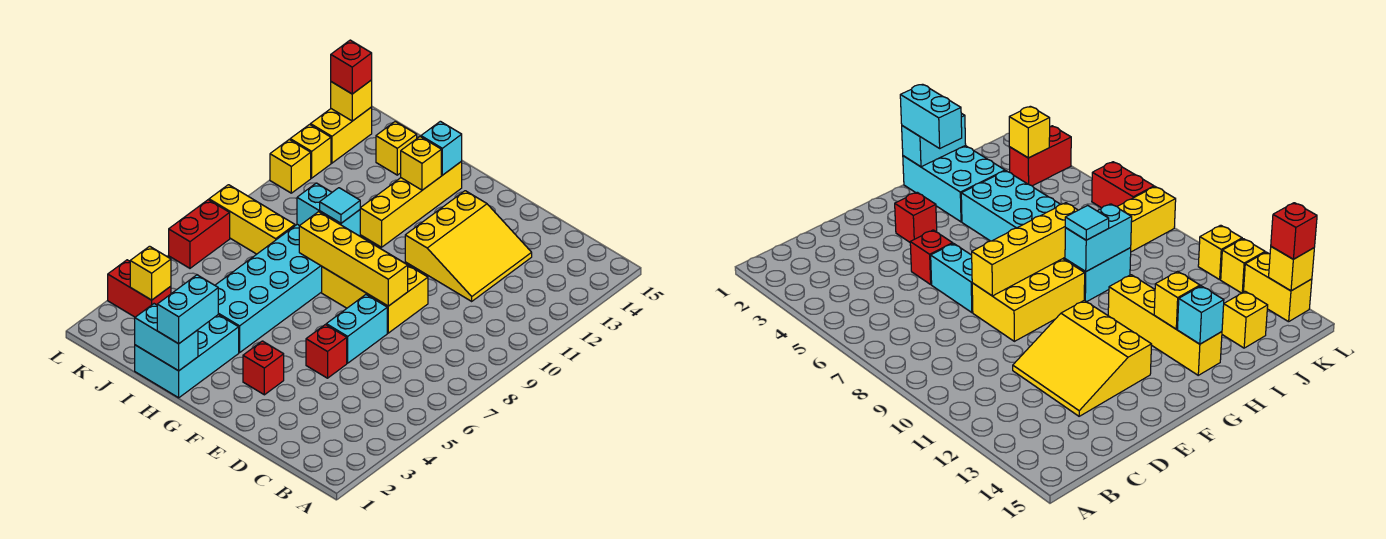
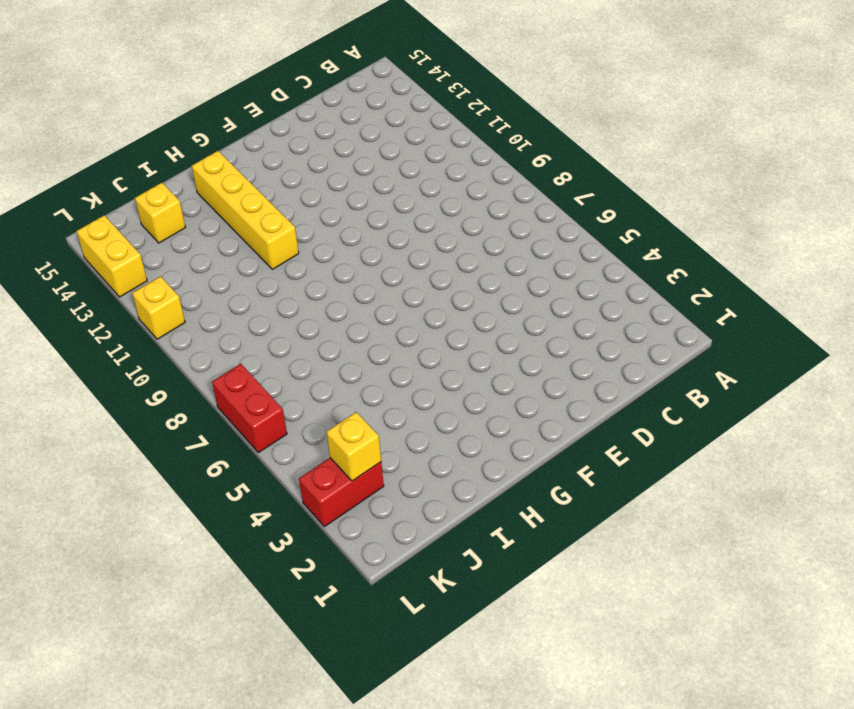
none -> yellow 3x3 slope [405,191,532,301]
none -> red 1x1 brick [306,325,347,378]
none -> cyan 1x2 brick [326,295,387,363]

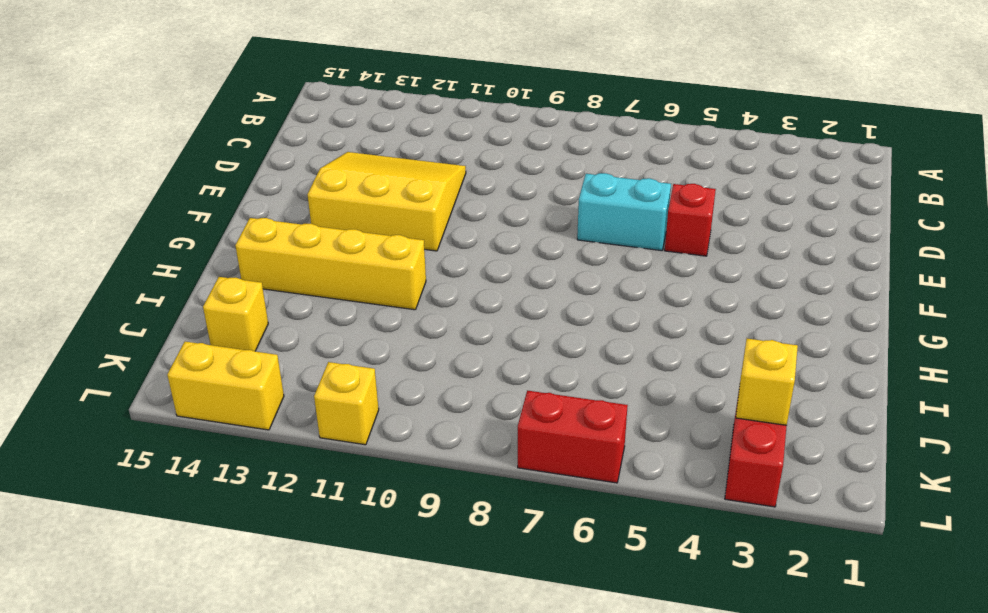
none -> yellow 2x3 brick [322,265,428,333]
none -> red 1x1 brick [243,341,284,395]
none -> cyan 2x3 brick [135,315,239,398]

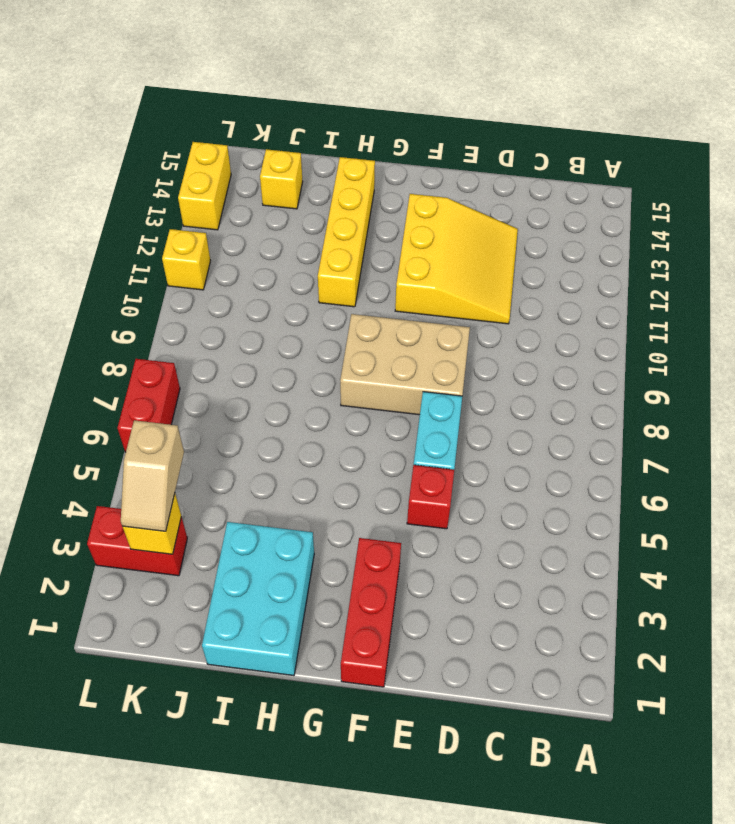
tan 2x3 brick [340,314,470,415] -> yellow 2x3 brick [322,265,428,333]
red 1x3 brick [341,538,401,687] -> red 1x1 brick [243,341,284,395]
tan 1x2 slope [121,420,184,531] -> none
none -> cyan 2x6 brick [215,224,322,353]
none -> yellow 1x3 brick [209,185,295,254]
none -> yellow 1x1 brick [290,124,331,178]

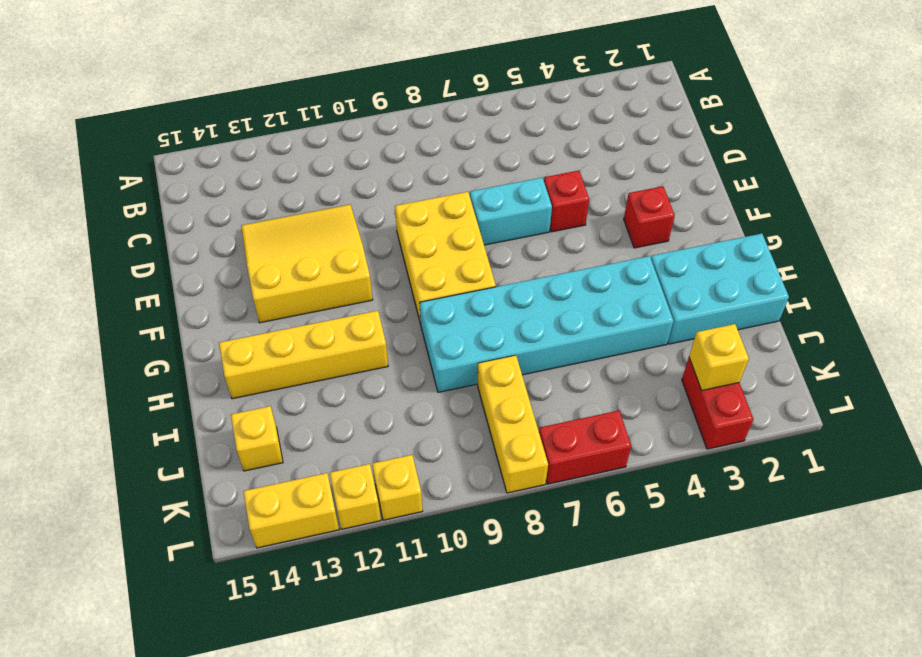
none -> yellow 1x4 brick [299,212,408,306]
none -> cyan 1x2 brick [135,304,198,371]
none -> cyan 1x2 brick [297,183,360,236]

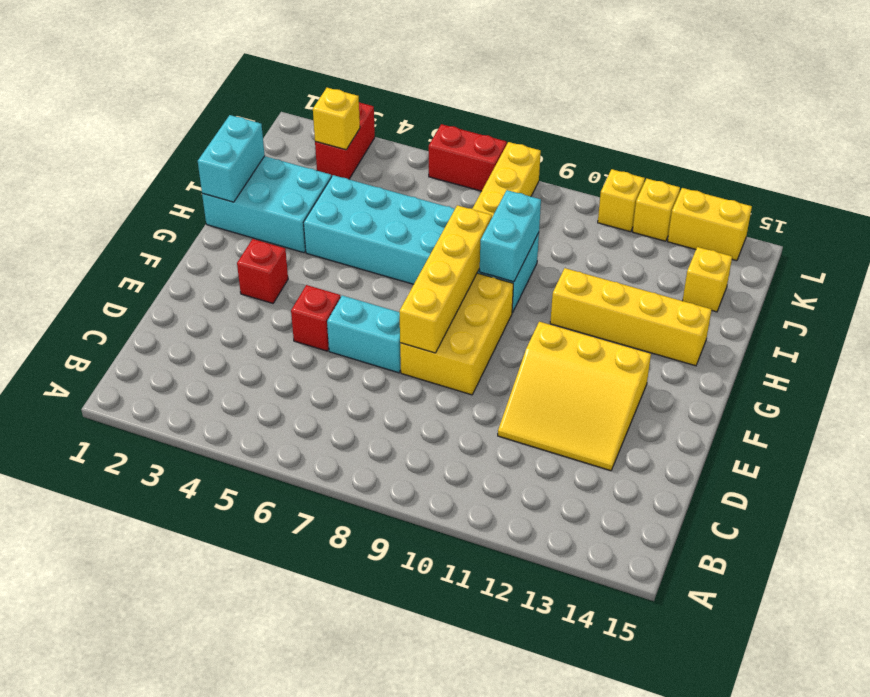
none -> yellow 1x1 brick [401,137,441,190]
none -> cyan 1x1 brick [421,121,462,175]
none -> yellow 1x1 brick [331,80,372,121]

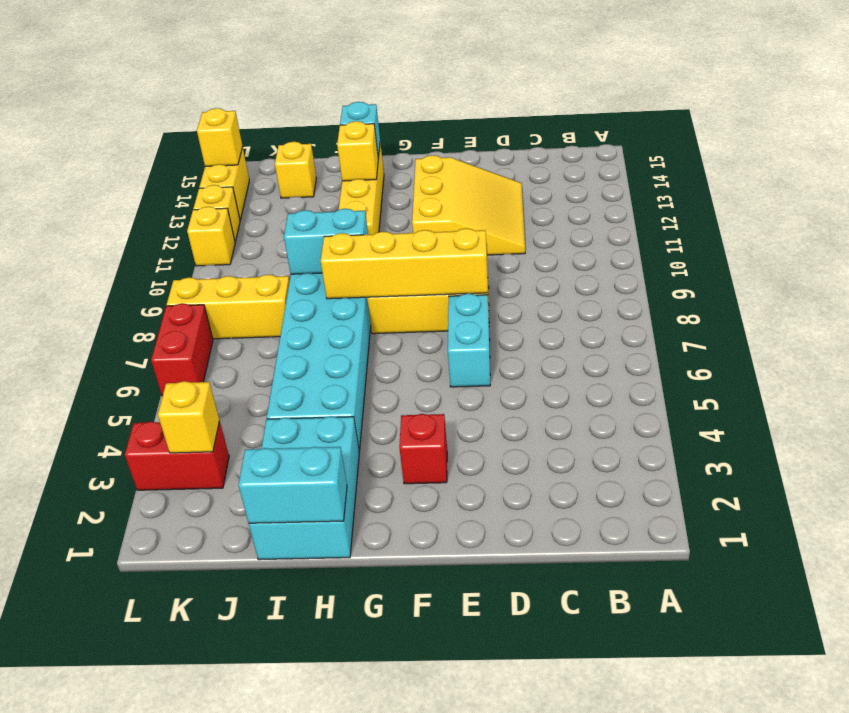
none -> red 1x1 brick [306,325,347,378]
none -> cyan 1x2 brick [157,275,218,344]
none -> cyan 1x1 tile [320,188,360,223]

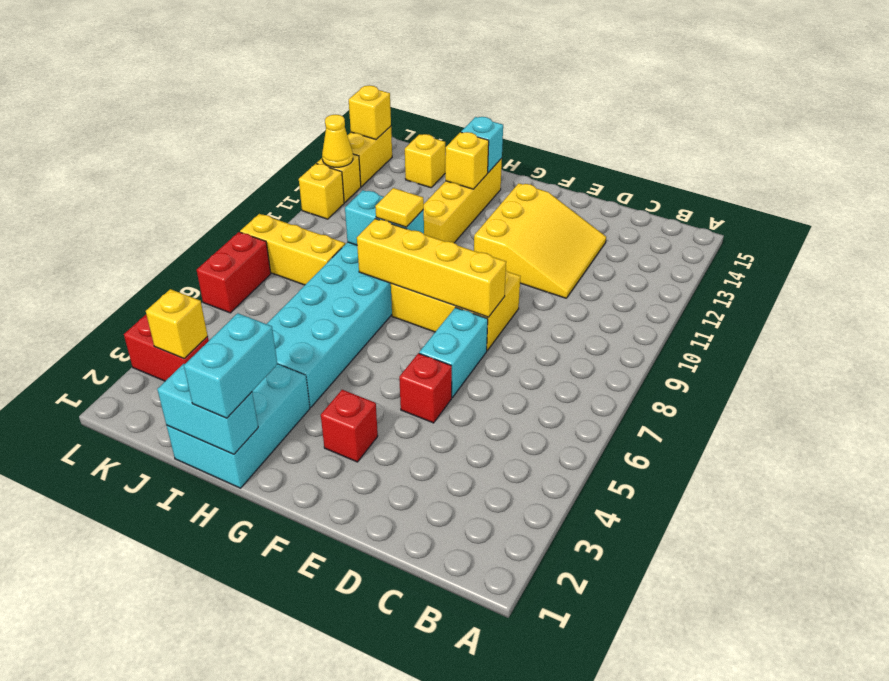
yellow 1x1 tile [375,188,424,227] -> cyan 1x1 tile [320,188,360,223]
yellow 1x1 cone [322,114,353,167] -> none
none -> red 1x1 brick [331,40,372,94]

